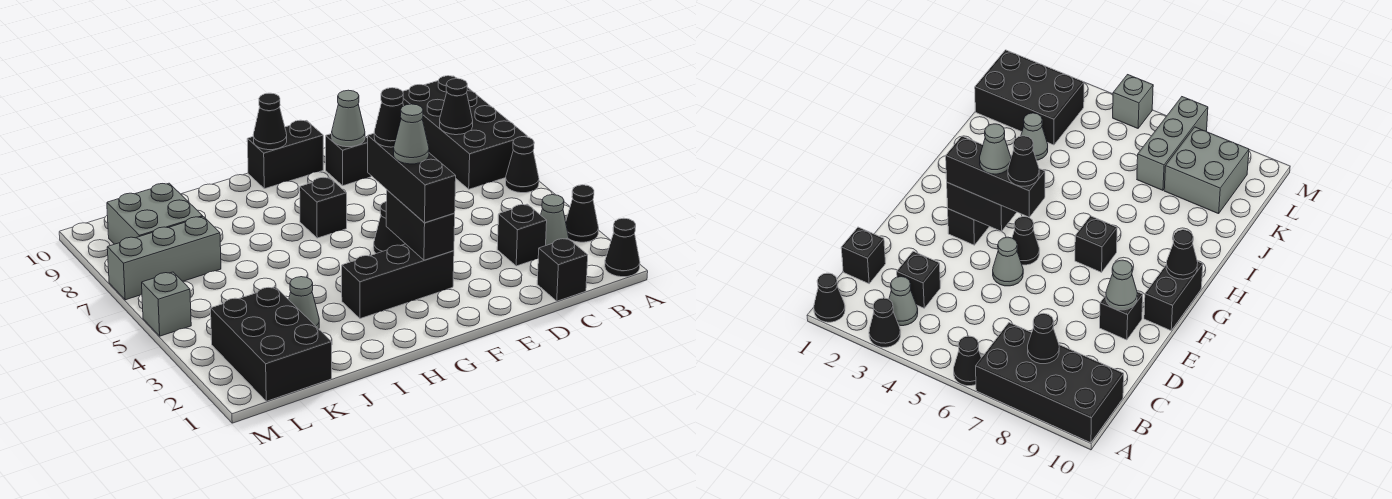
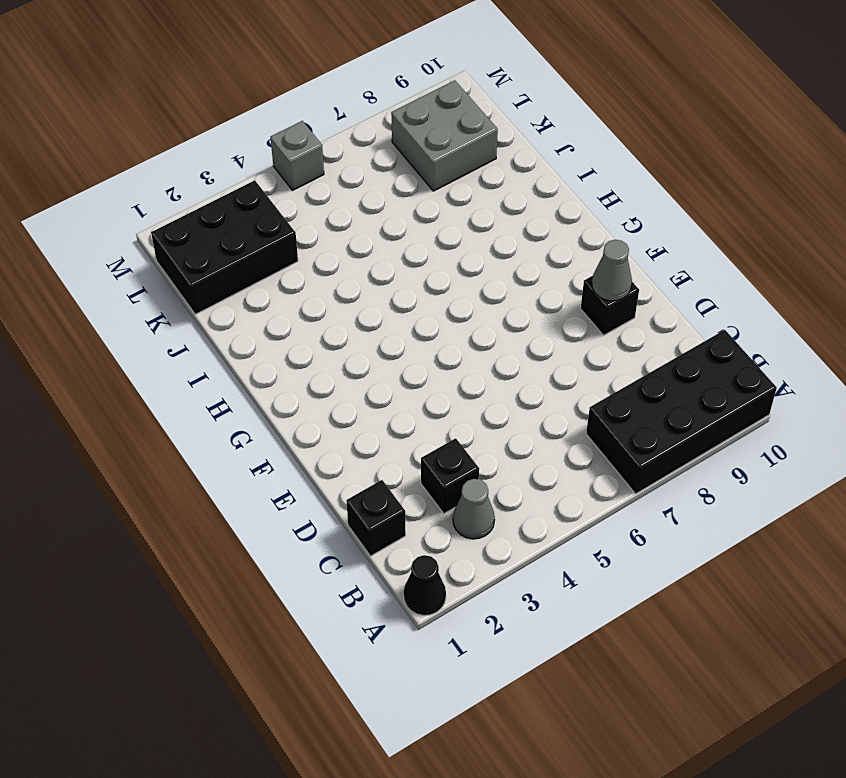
none -> black 1x1 cone [566,185,599,242]
none -> black 1x1 cone [506,137,539,193]
none -> grey 1x1 cone [993,237,1023,286]

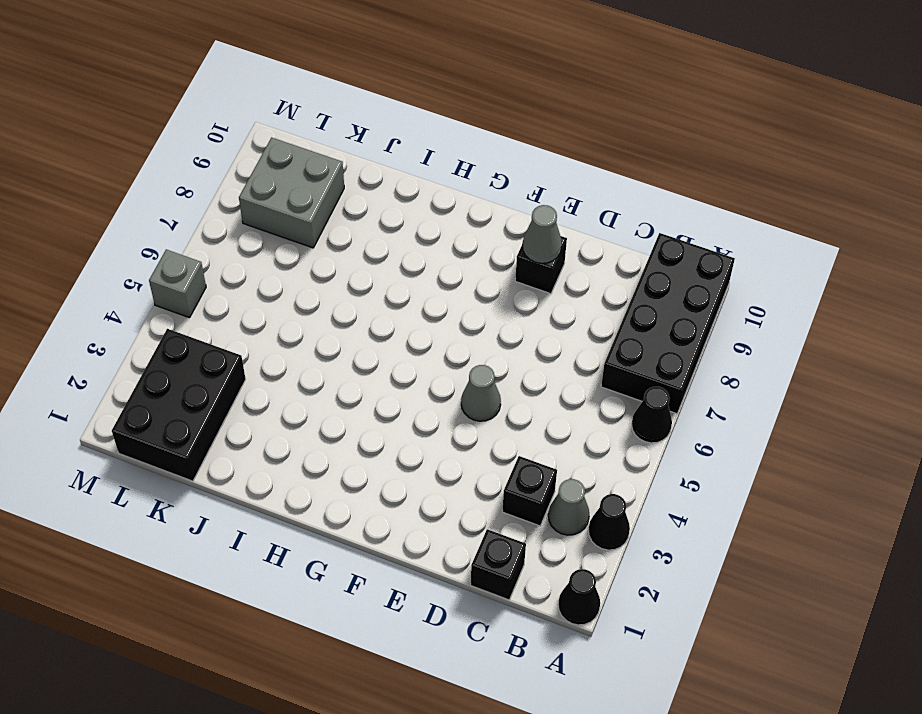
none -> black 1x3 brick [342,244,454,319]
none -> black 1x1 cone [374,202,405,254]
none -> black 1x2 brick [247,120,323,189]

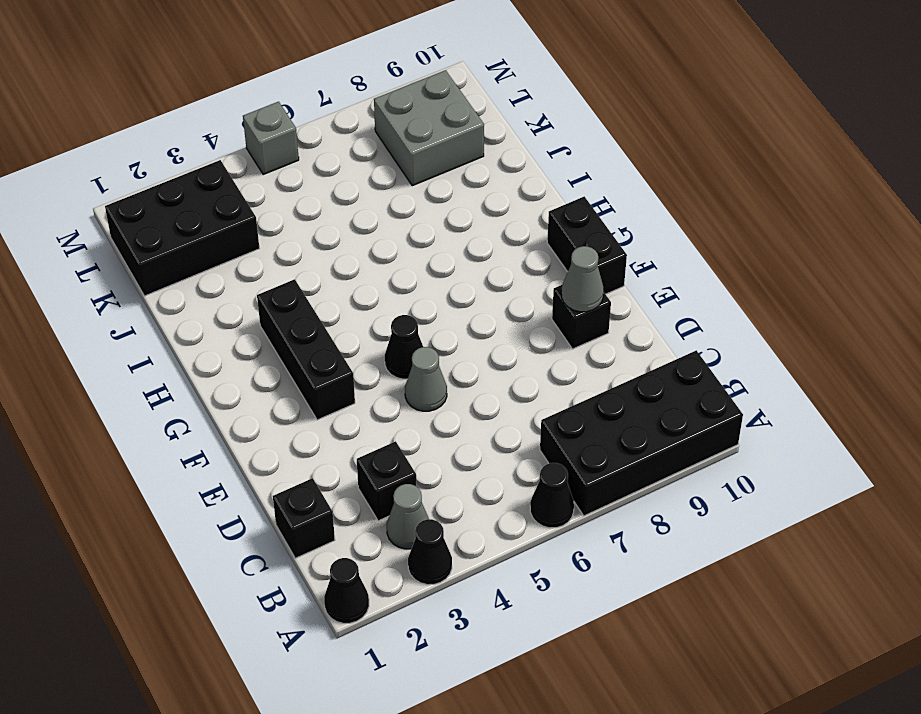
none -> black 1x1 brick [300,177,347,238]
none -> grey 1x1 cone [289,277,319,329]
none -> grey 1x3 brick [107,217,221,300]

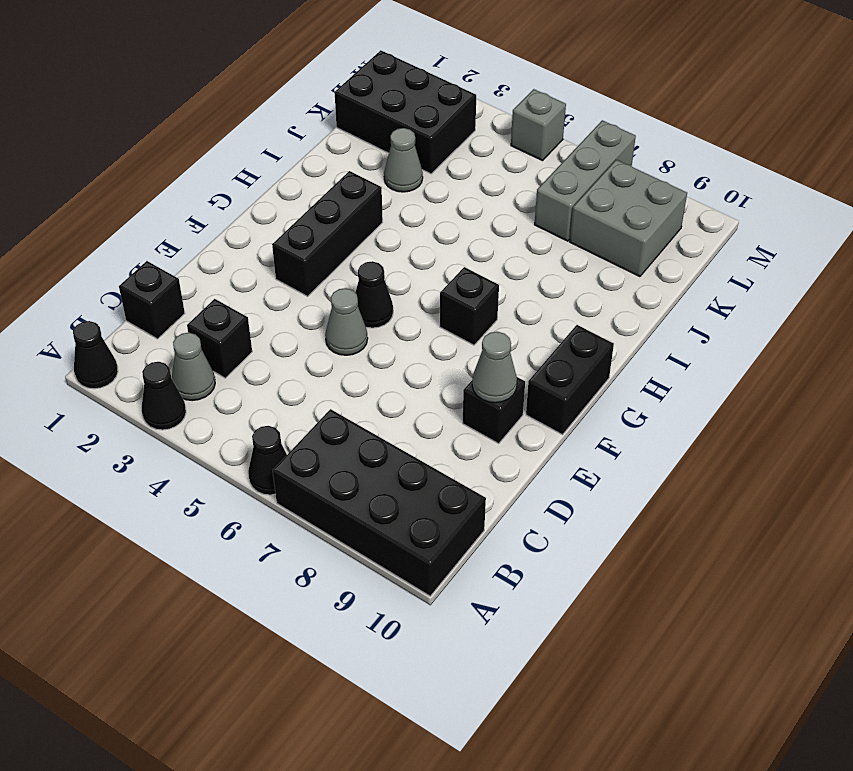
none -> black 1x1 cone [440,79,473,135]
none -> black 1x2 brick [386,190,455,260]
none -> black 1x1 cone [253,93,287,150]

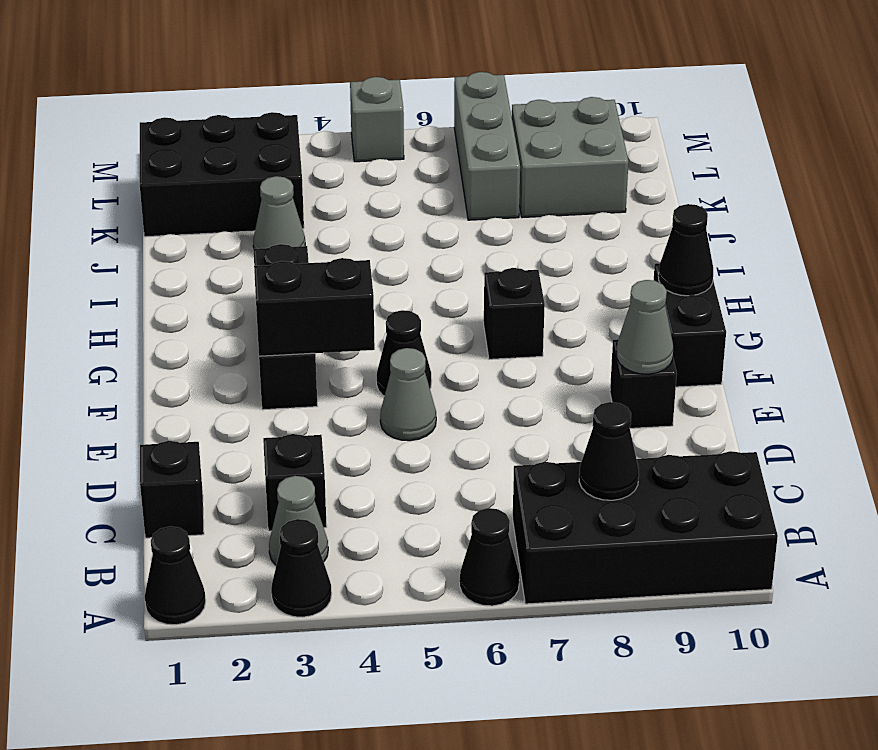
none -> black 1x3 brick [368,133,456,223]
none -> grey 1x1 cone [394,104,429,164]
none -> black 1x1 cone [374,88,403,147]

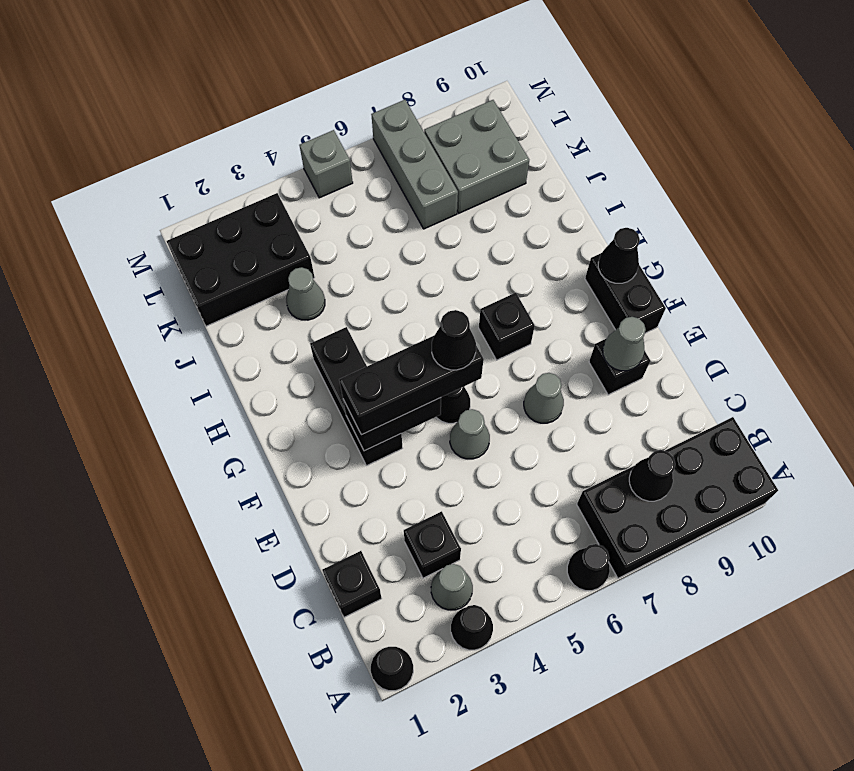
grey 1x1 cone [524,373,564,423] -> grey 1x1 cone moved to [394,104,429,164]

